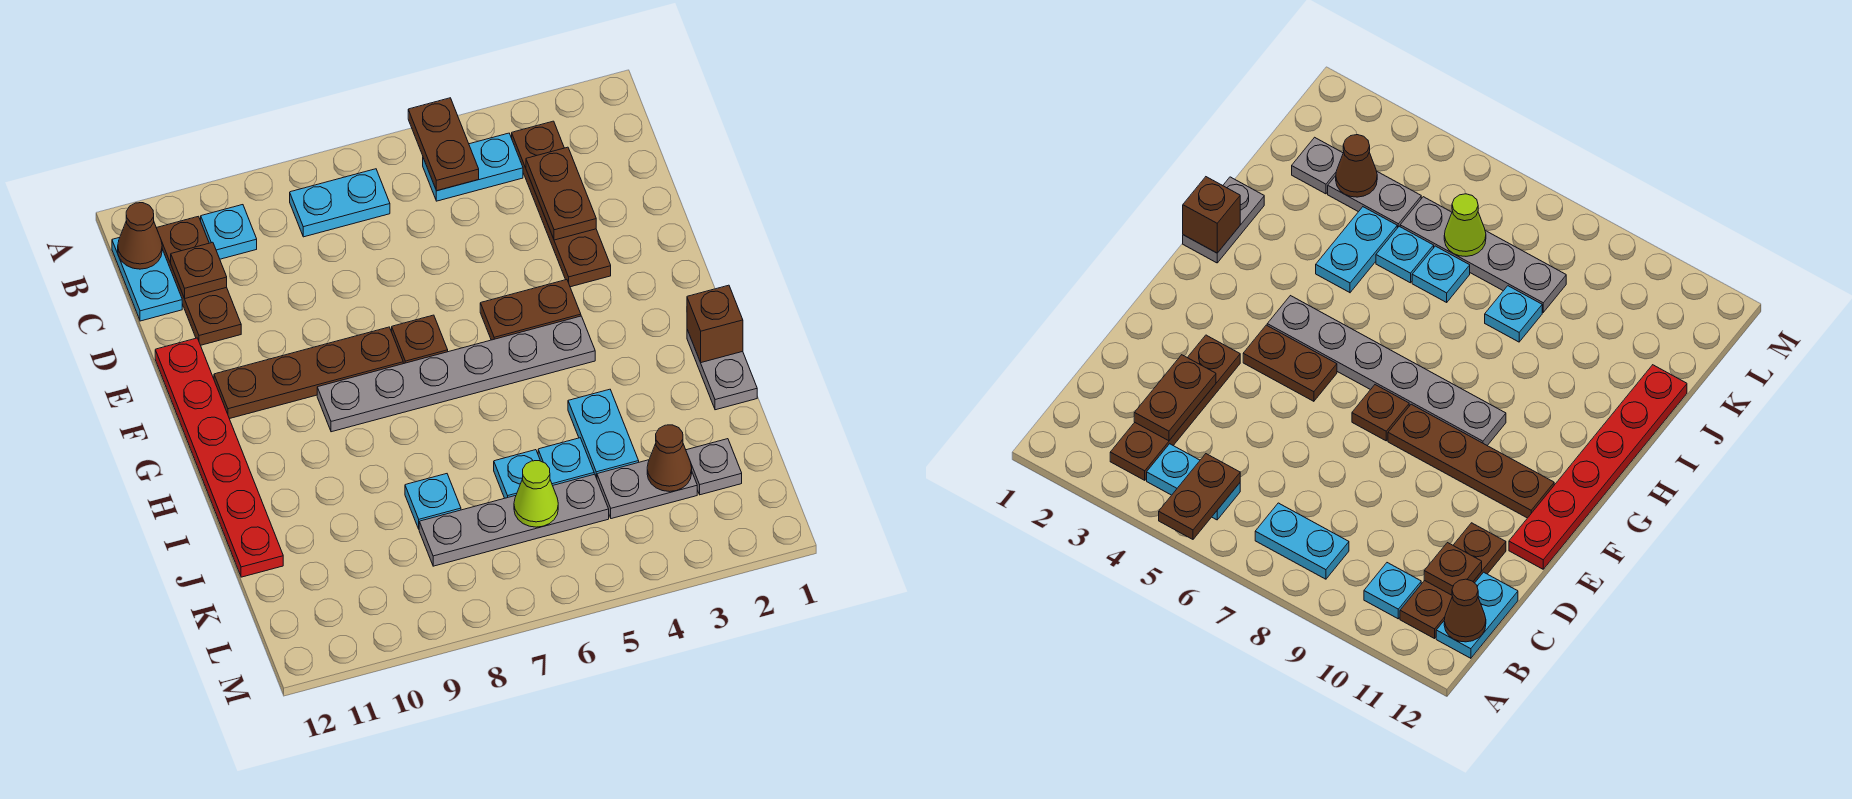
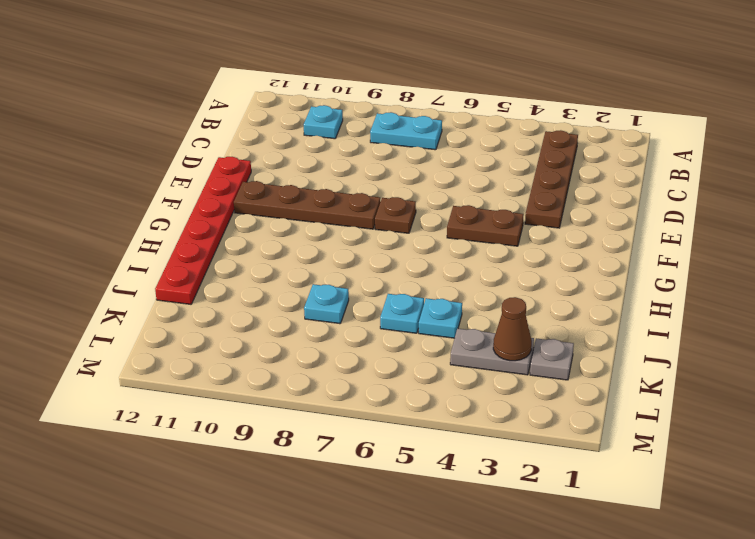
none -> cyan 1x2 plate [423,133,523,201]
none -> brown 1x3 plate [157,216,241,345]
none -> cyan 1x2 plate [112,238,182,321]

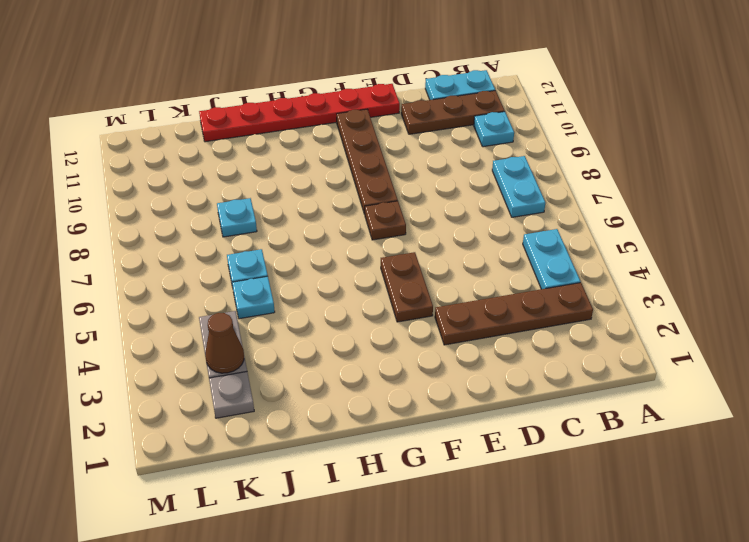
none -> grey 1x6 plate [317,316,595,432]
none -> grey 1x2 plate [687,330,757,410]
none -> cyan 1x2 plate [568,389,639,478]

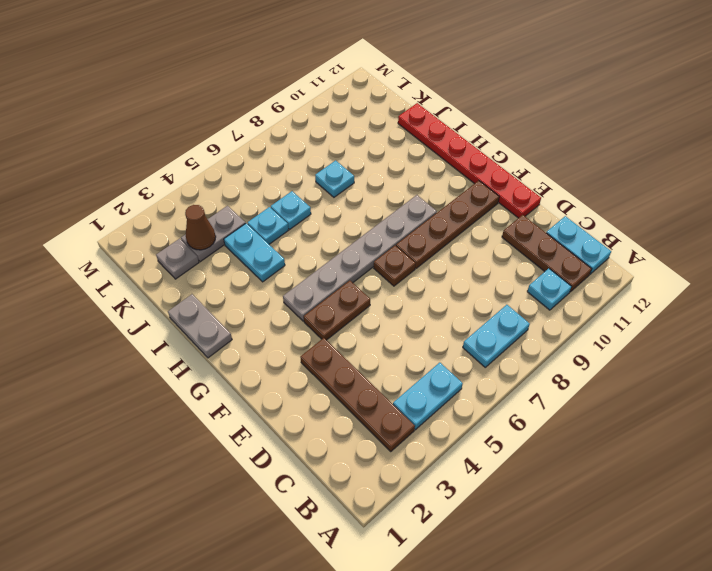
none -> grey 1x4 plate [419,474,609,566]
none -> brown 1x2 plate [408,98,479,191]
none -> brown 1x1 cone [118,203,162,269]

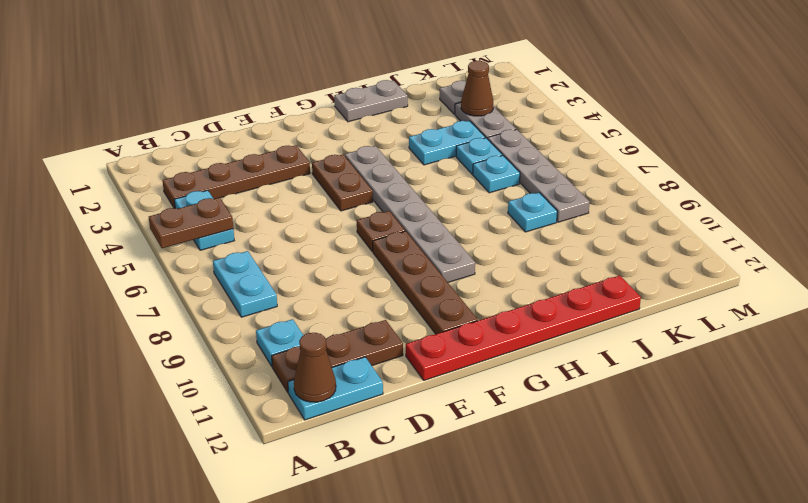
none -> brown 1x2 plate [526,147,596,240]
none -> brown 1x1 plate [171,242,227,298]
none -> brown 1x1 brick [687,285,743,363]

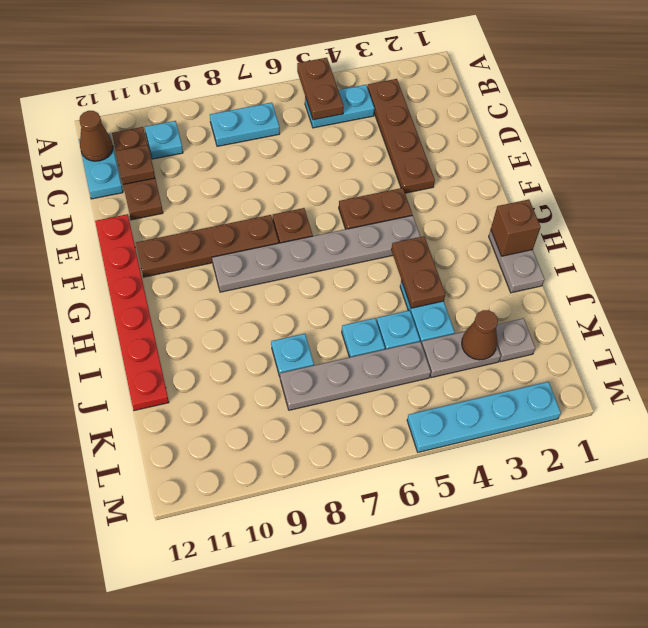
brown 1x2 plate [391,236,445,308] -> brown 1x2 plate moved to [526,147,596,240]
cyan 1x4 plate [407,382,561,452] -> none
none -> lime 1x1 cone [514,461,558,527]

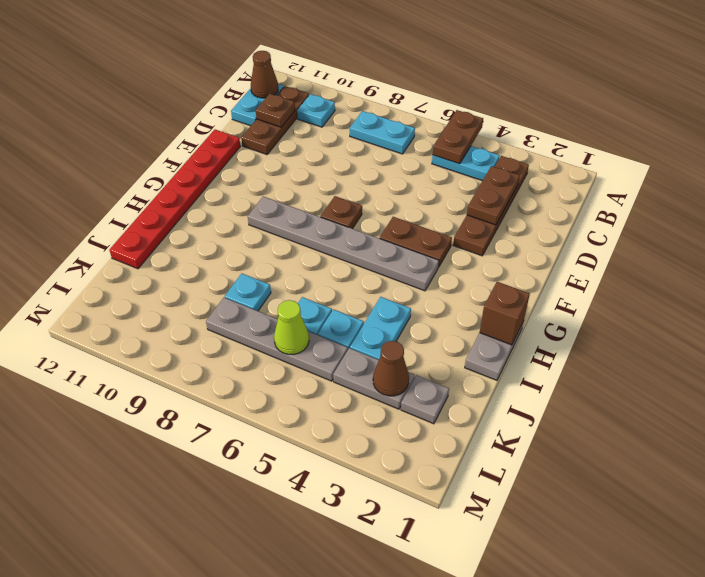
none -> brown 1x4 plate [214,327,403,419]

